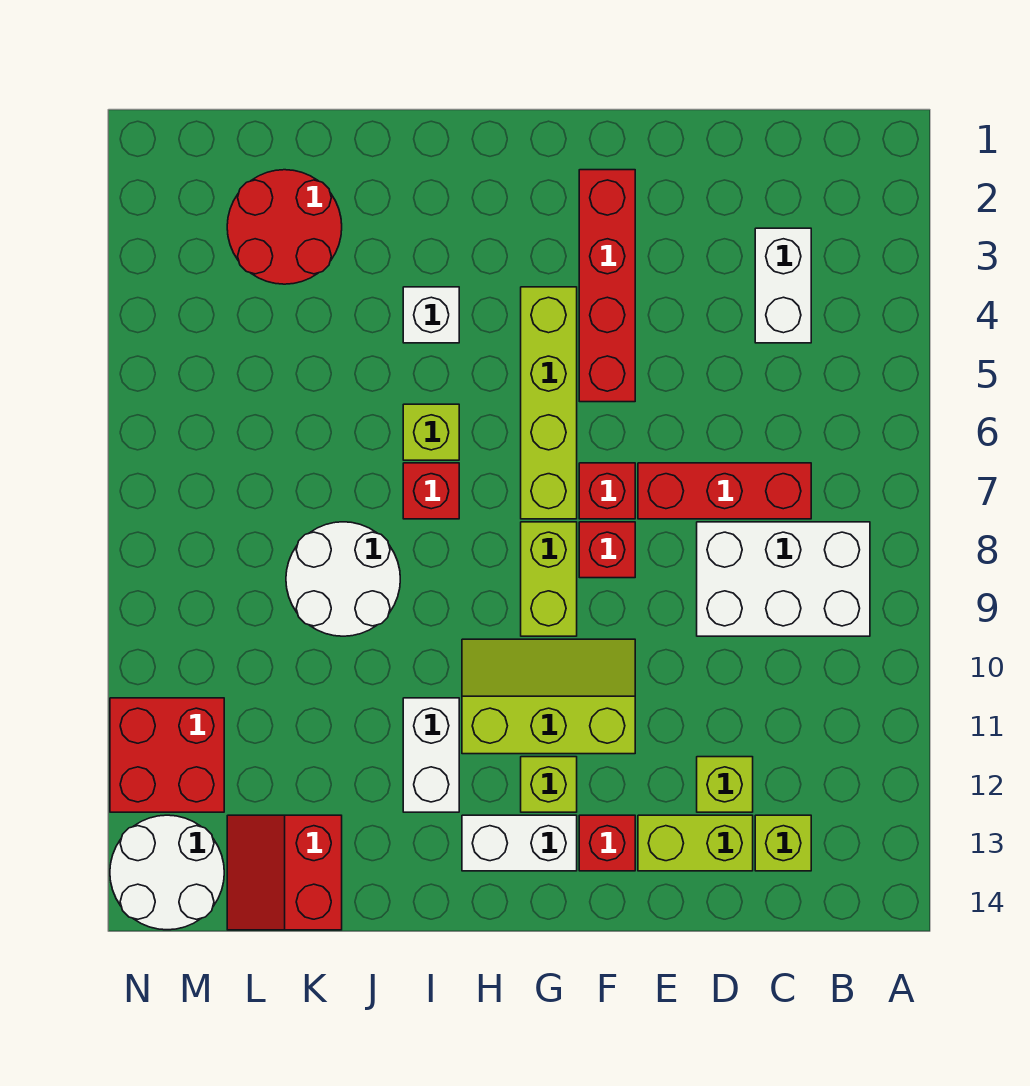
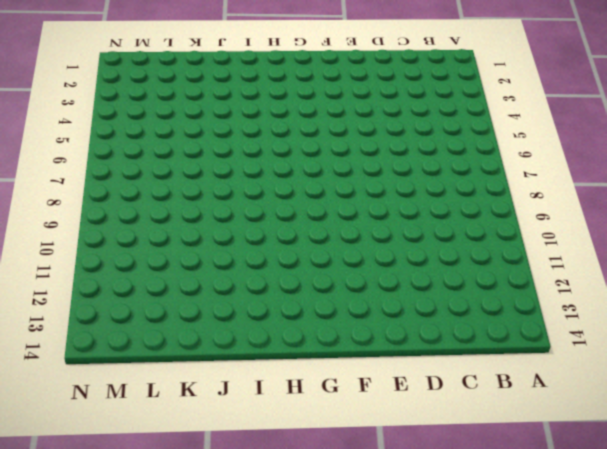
none -> white 2x3 brick [697,522,870,636]
none -> white 1x2 brick [755,228,811,343]
none -> red 1x3 brick [638,463,811,519]

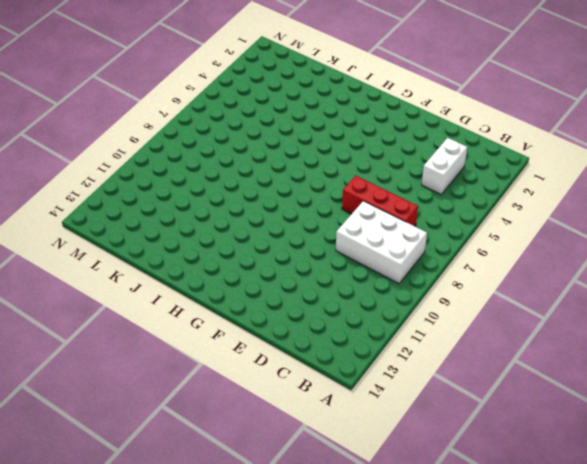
none -> lime 1x1 brick [755,815,811,871]
none -> lime 1x1 brick [697,757,753,812]
none -> lime 1x2 brick [638,815,753,871]

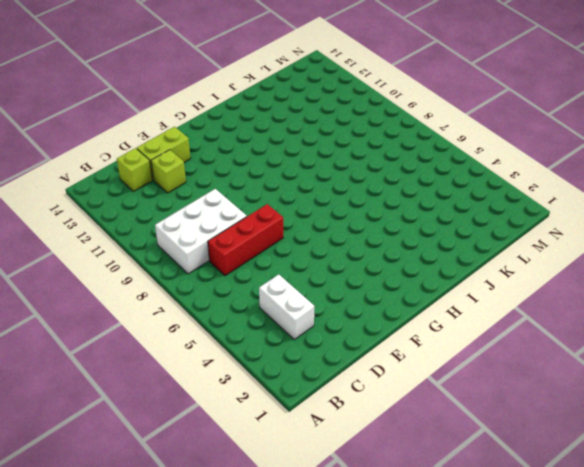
none -> red 1x4 brick [579,170,635,402]
none -> red 1x1 brick [579,463,635,519]
none -> red 1x1 brick [579,522,635,578]

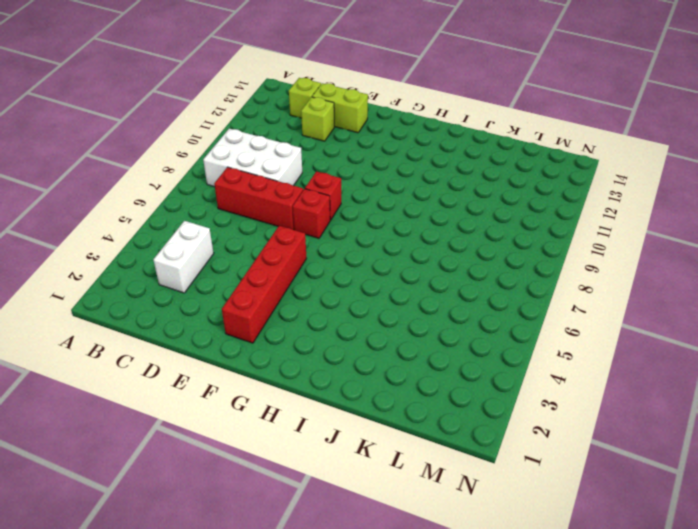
none -> lime 2x3 slope [462,639,635,754]
none -> red 1x1 brick [579,815,635,871]
none -> lime 1x4 brick [521,287,577,519]

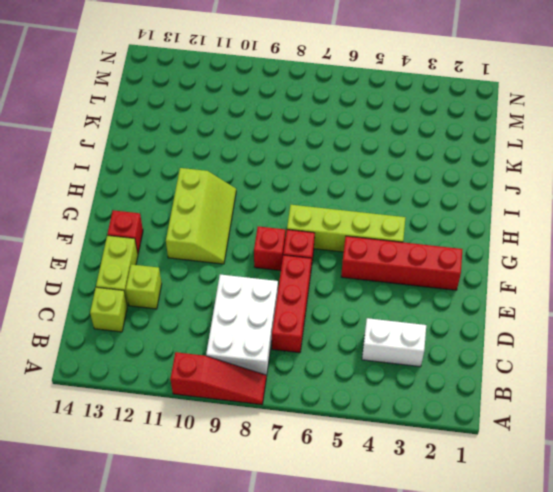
red 1x3 slope [170,352,266,405] -> none
none -> lime 1x2 brick [521,522,577,636]
none -> lime 1x1 brick [521,757,577,812]
none -> white 1x2 brick [462,815,577,871]

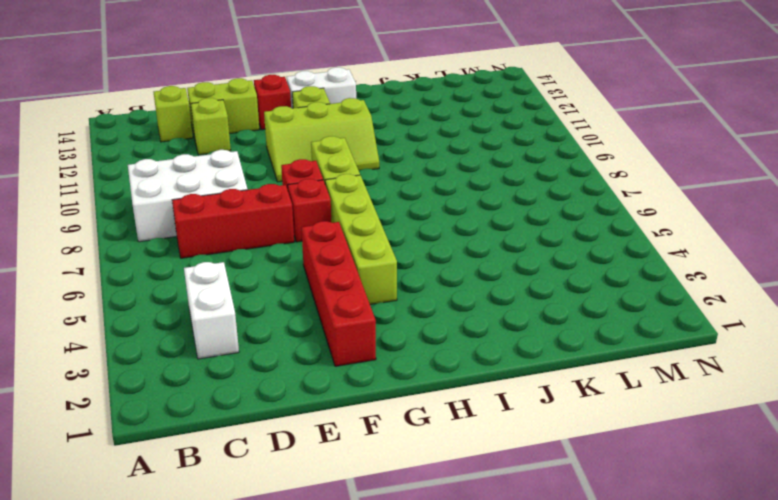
none -> white 1x1 brick [403,287,459,343]
none -> lime 1x1 brick [403,404,459,460]
none -> red 1x1 brick [403,463,459,519]

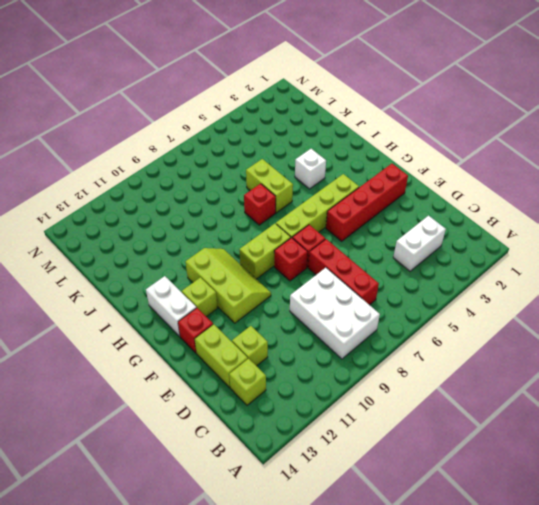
lime 1x2 brick [246,159,293,213] -> lime 1x1 brick [403,404,459,460]
none -> white 1x2 brick [403,698,459,812]
none -> white 2x2 round brick [286,522,400,636]
none -> red 2x2 round brick [227,170,342,284]

